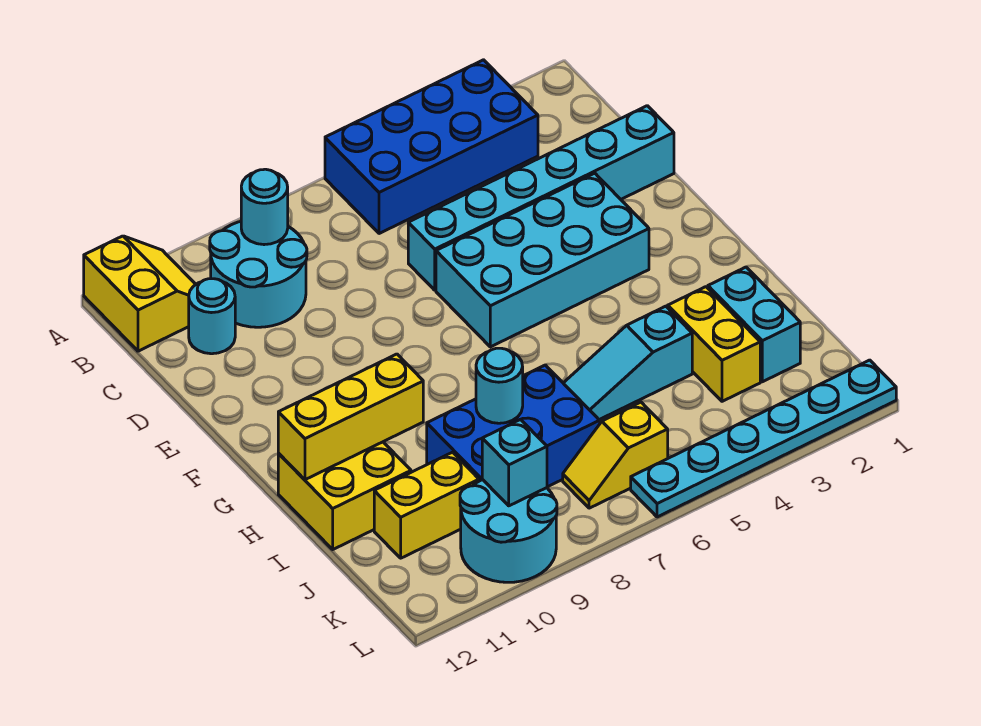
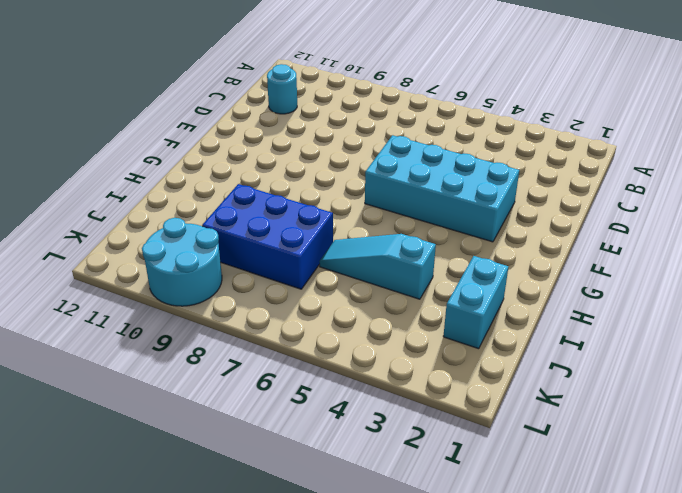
none -> blue 2x4 brick [325,60,538,234]
none -> yellow 2x2 slope [84,236,196,351]
none -> cyan 2x2 round brick [210,221,307,327]

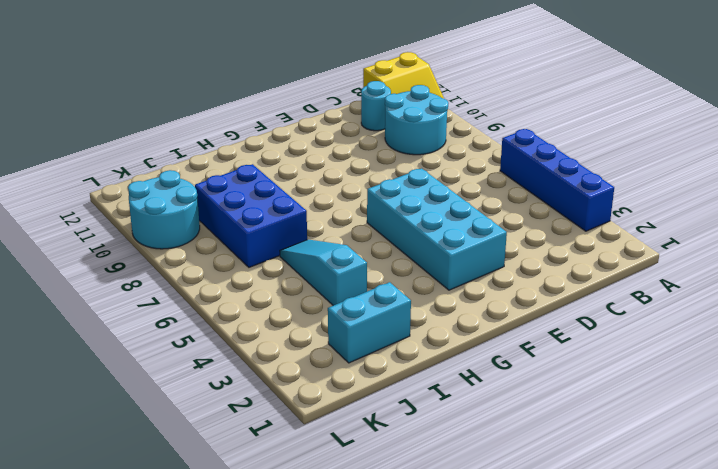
blue 1x4 brick [500,129,614,231] -> blue 2x4 brick [325,60,538,234]
none -> cyan 1x6 brick [408,106,674,290]
none -> yellow 2x2 brick [278,442,411,549]
none -> yellow 1x2 brick [668,287,760,401]

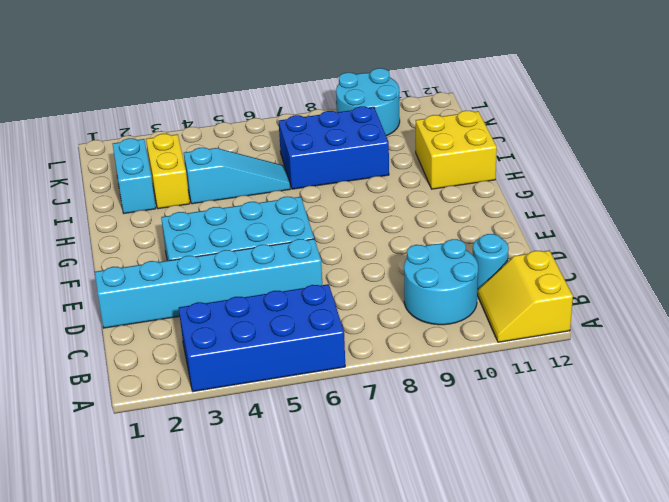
none -> yellow 1x2 brick [374,452,479,558]
none -> yellow 1x2 slope [563,402,668,508]
none -> cyan 1x6 plate [631,360,896,517]

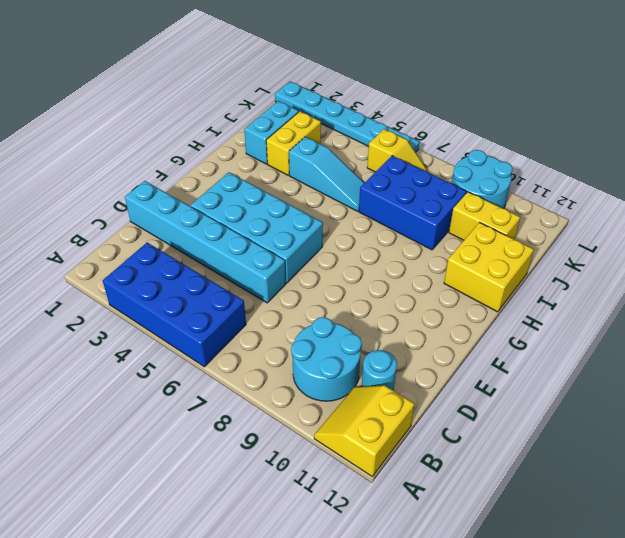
none -> cyan 1x1 round brick [241,169,288,245]
none -> yellow 1x3 brick [278,354,423,480]
none -> cyan 1x1 round brick [476,348,523,423]

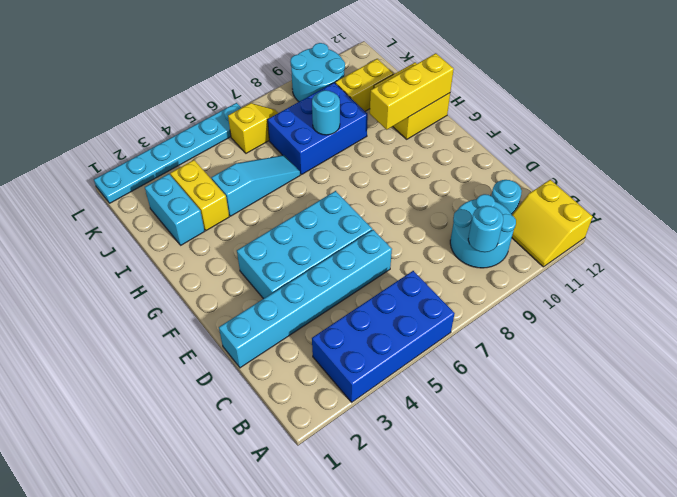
none -> cyan 1x1 brick [482,419,547,506]

